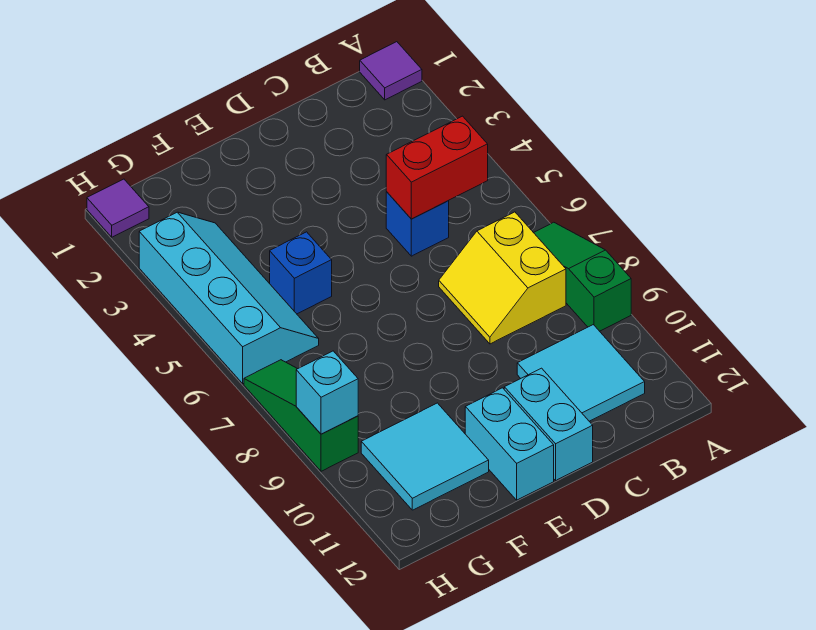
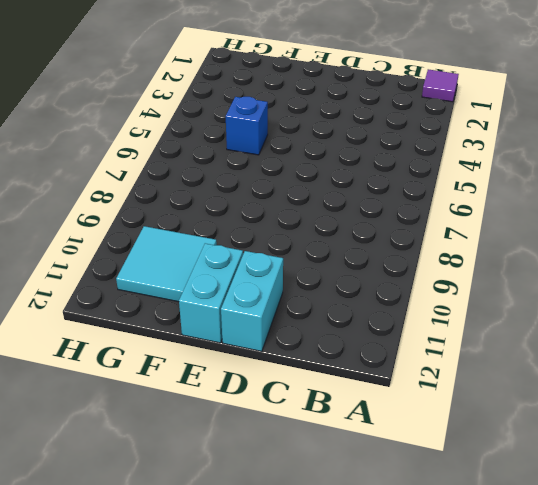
none -> green 1x3 slope [534,222,631,331]
none -> yellow 2x2 slope [439,212,566,344]
none -> cyan 2x2 tile [517,325,645,421]

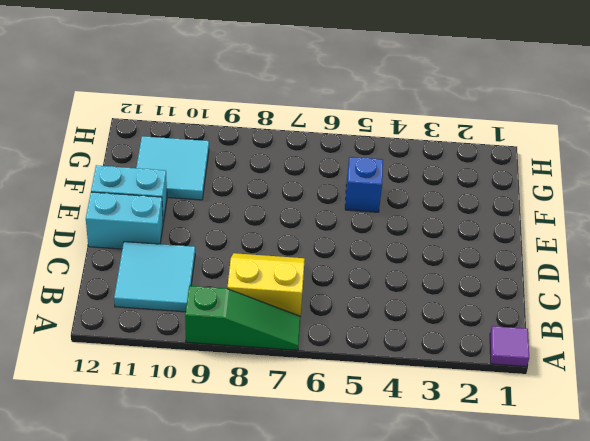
none -> blue 1x1 brick [386,192,449,256]
none -> cyan 2x4 slope [139,212,319,383]
none -> purple 1x1 tile [87,179,149,237]

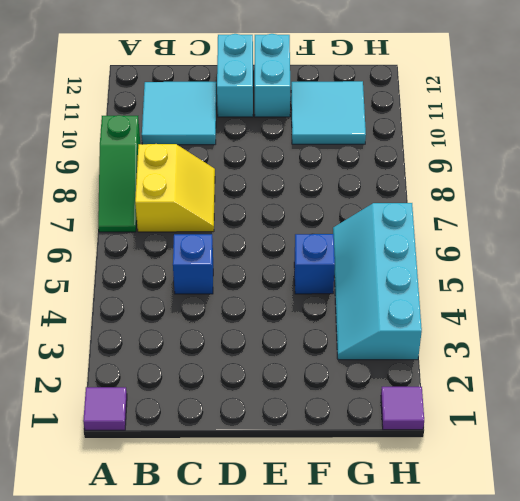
none -> green 1x3 slope [244,360,358,471]
none -> red 1x2 brick [386,116,488,219]
none -> cyan 1x1 brick [296,351,358,434]

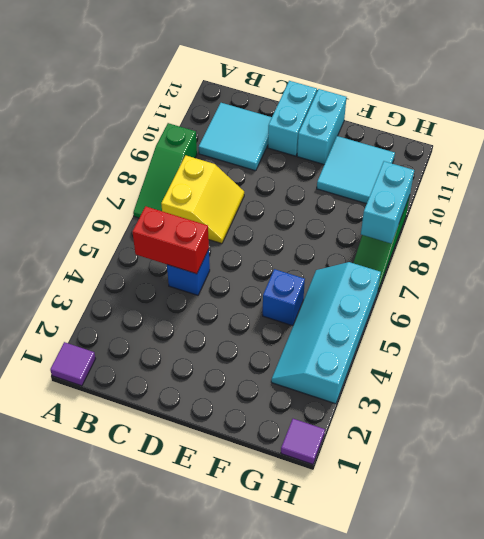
cyan 1x2 brick [361,161,414,243] -> cyan 1x1 brick [296,351,358,434]

